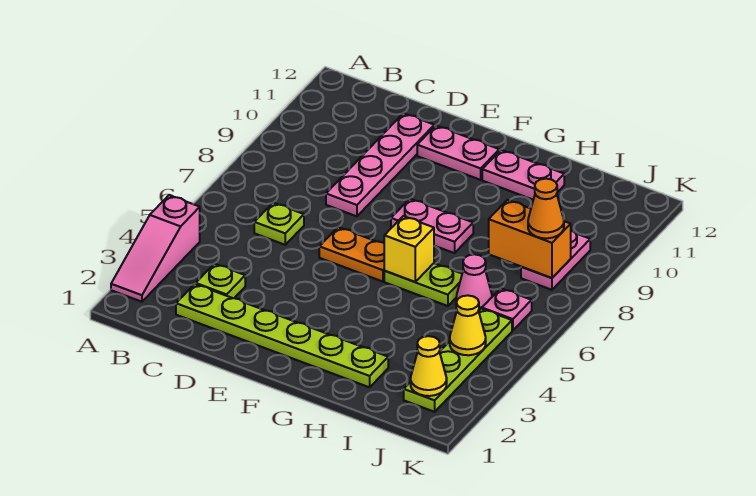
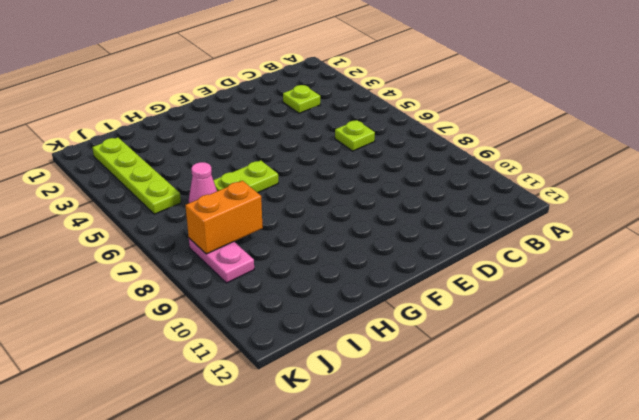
none -> pink 1x3 slope [111,195,200,302]
none -> lime 1x6 plate [176,284,388,387]
none -> pink 1x4 plate [326,113,434,216]

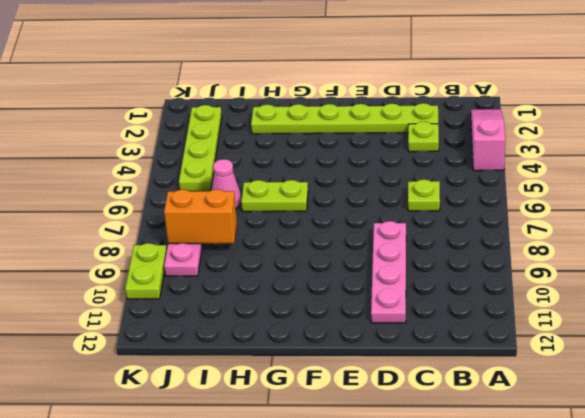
lime 1x2 plate [125,243,167,299] -> none
none -> orange 1x2 plate [319,227,385,282]
none -> pink 1x2 plate [417,126,499,180]
none -> pink 1x2 plate [391,199,473,253]

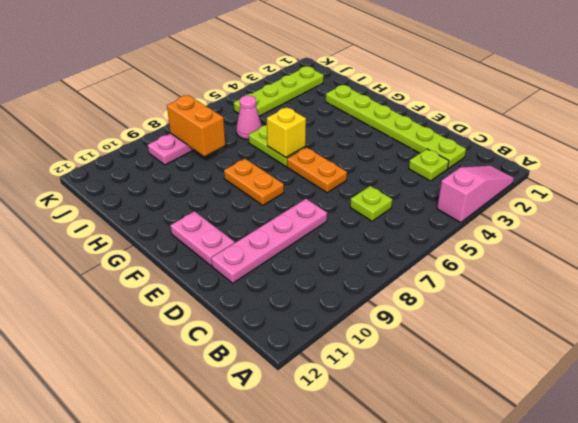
orange 1x2 plate [224,159,284,205] -> pink 1x2 plate [391,199,473,253]
none -> pink 1x2 plate [482,150,564,200]
none -> pink 1x1 plate [482,288,532,331]
none -> yellow 1x1 cone [411,336,447,396]

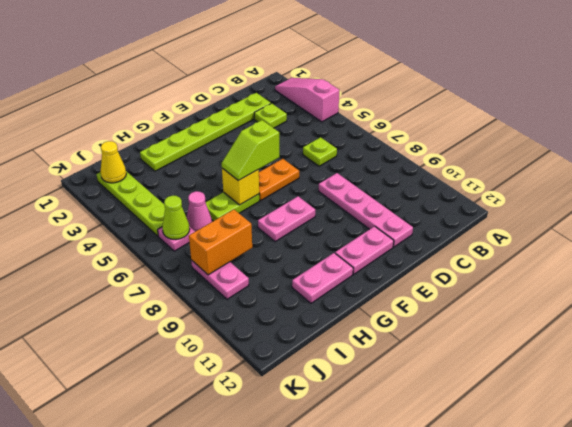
lime 1x2 slope [222,120,279,181] -> none
lime 1x1 cone [162,196,190,239] -> none
none -> yellow 1x1 cone [450,295,486,355]
none -> orange 1x1 cone [528,179,564,238]

